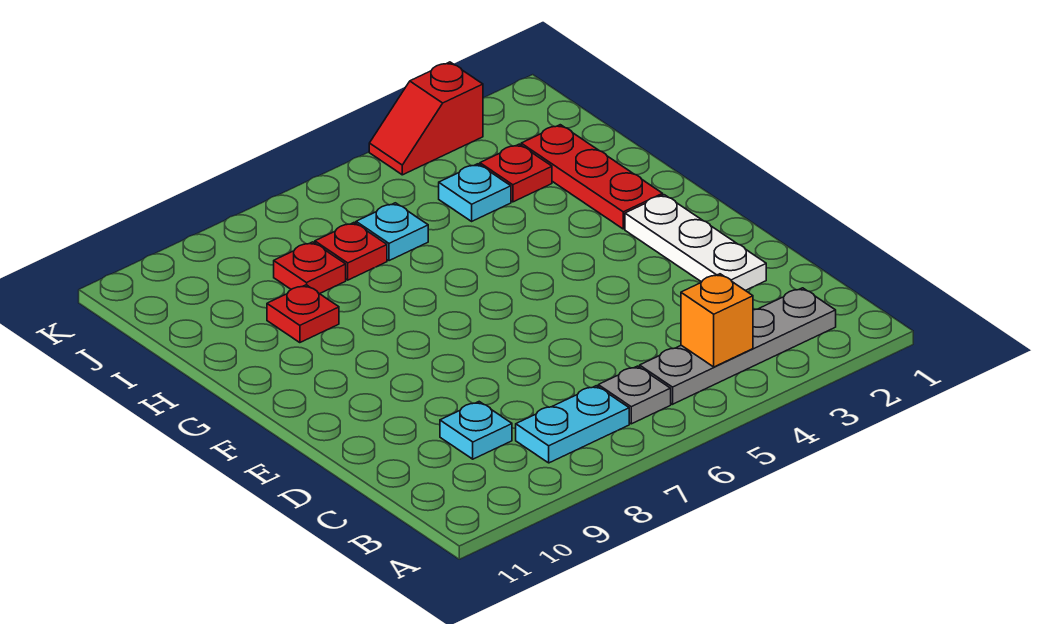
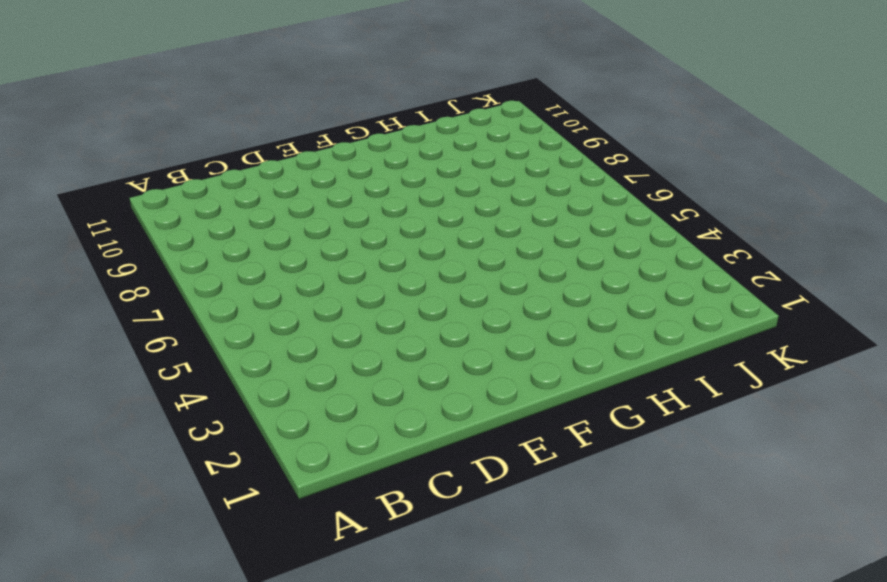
none -> grey 1x4 plate [640,288,836,404]
none -> grey 1x1 plate [598,366,671,424]
none -> cyan 1x2 plate [516,386,629,463]

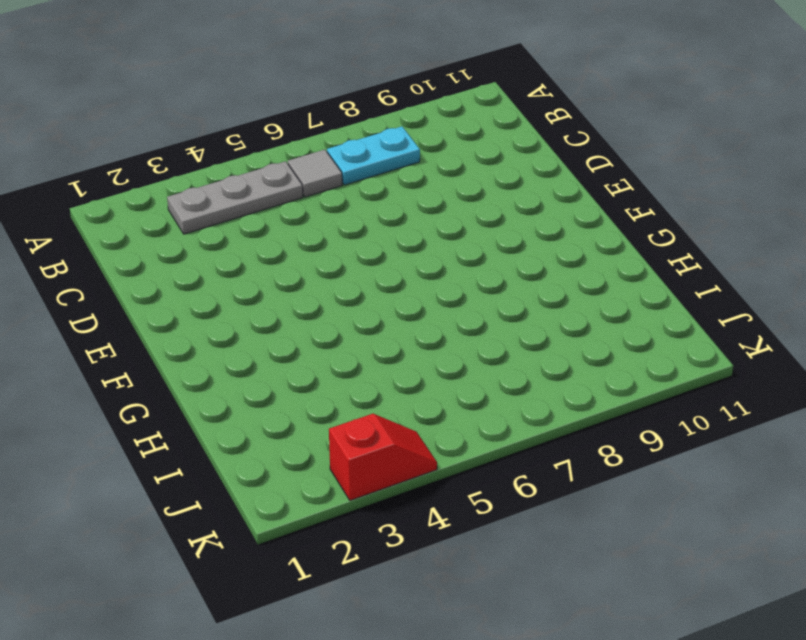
grey 1x3 plate [167,161,303,234] -> grey 1x4 plate [640,288,836,404]
grey 1x1 tile [288,150,342,197] -> grey 1x1 plate [598,366,671,424]
none -> cyan 1x1 plate [440,402,512,459]
none -> white 1x3 plate [625,195,766,290]
none -> red 1x3 plate [521,125,663,229]

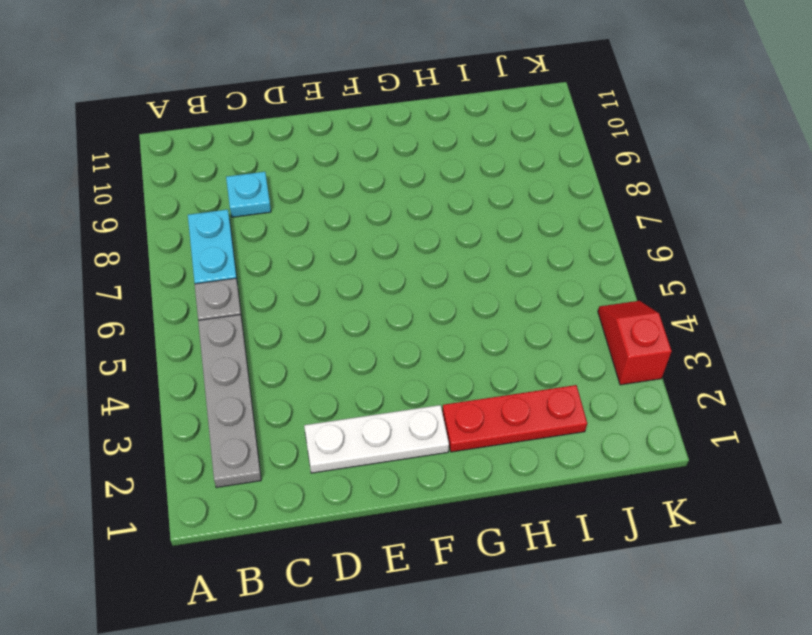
none -> red 1x1 plate [267,285,339,343]
none -> red 1x1 plate [480,144,552,202]
none -> cyan 1x1 plate [439,164,511,221]

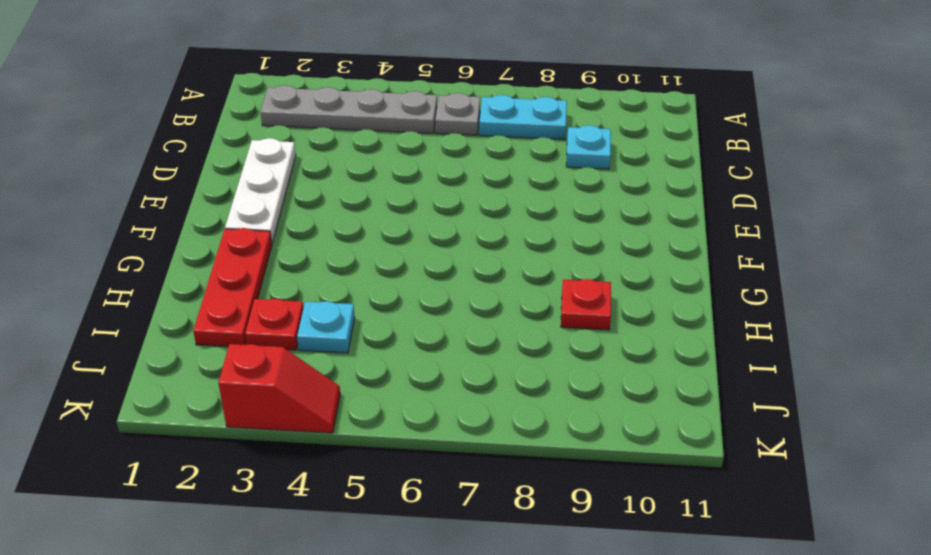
none -> cyan 1x1 plate [356,203,428,261]
none -> red 1x1 plate [315,223,387,280]
none -> red 1x1 plate [274,242,346,294]

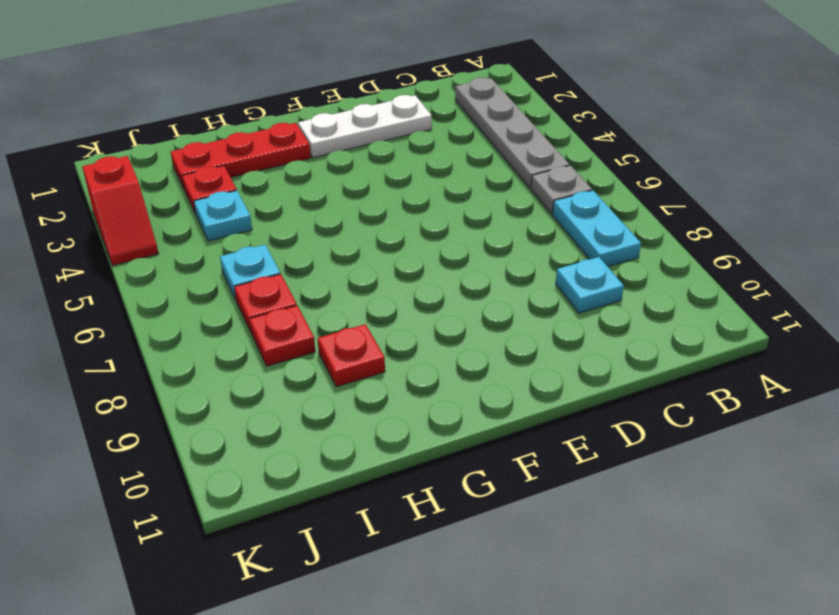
none -> orange 1x1 brick [681,274,753,367]

